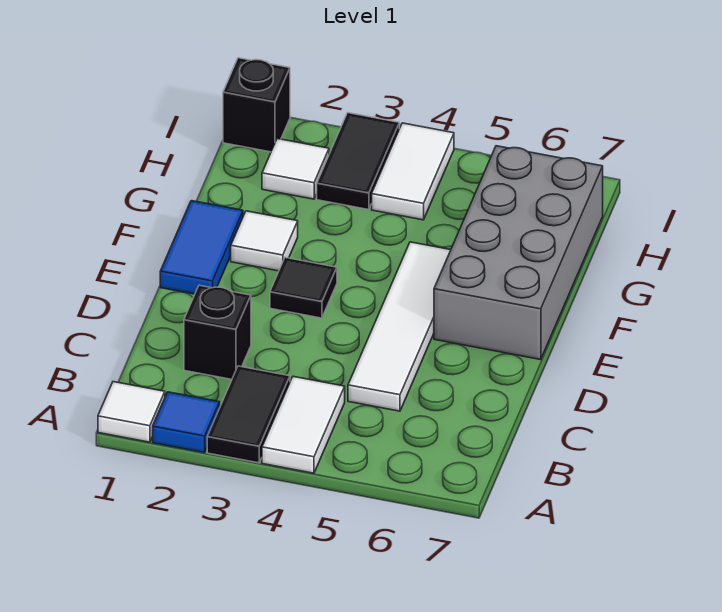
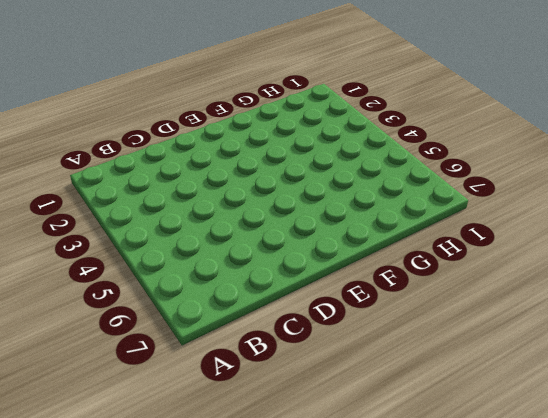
none -> white 1x1 tile [98,382,165,442]
none -> blue 1x1 tile [153,392,220,453]
none -> black 1x2 tile [207,366,290,463]

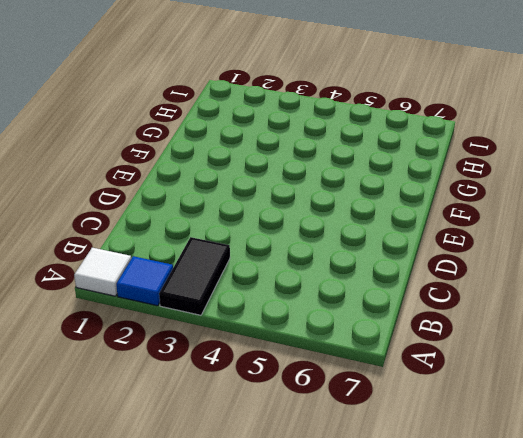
none -> white 1x2 tile [262,377,345,473]
none -> black 1x1 brick [184,285,251,379]
none -> white 1x4 tile [348,242,451,411]

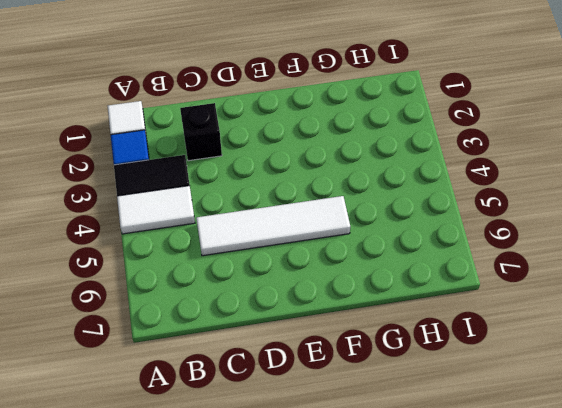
none -> blue 1x2 tile [160,201,243,294]
none -> black 1x1 tile [270,258,337,318]
none -> grey 2x4 brick [434,146,603,360]

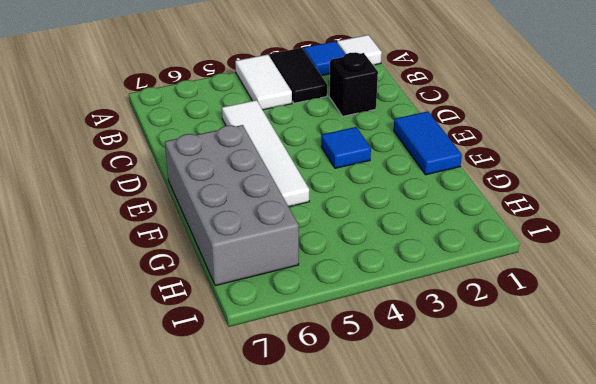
blue 1x1 tile [321,127,371,168] -> black 1x1 tile [270,258,337,318]
none -> white 1x1 tile [231,211,298,271]
none -> white 1x1 tile [262,139,329,199]
none -> black 1x2 tile [317,113,399,210]

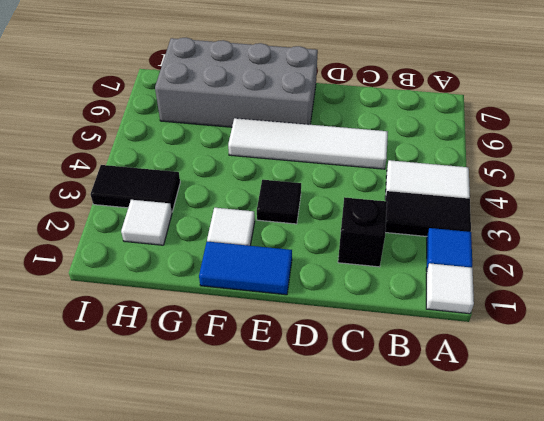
none -> white 1x2 tile [372,123,454,220]
none -> black 1x1 brick [223,58,290,152]

